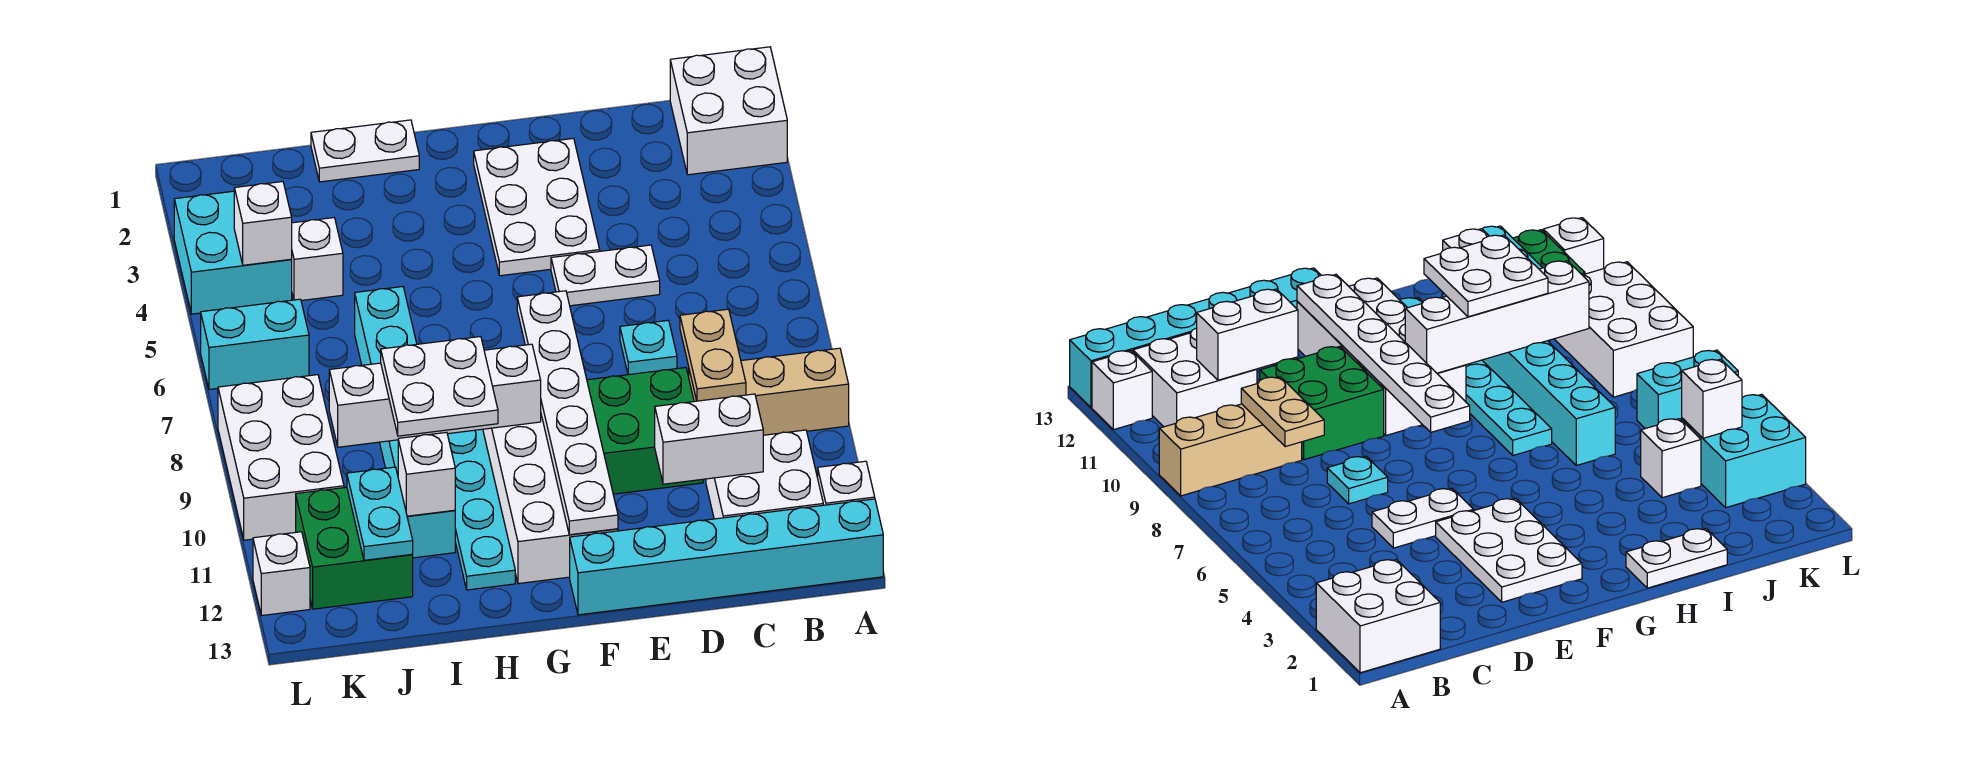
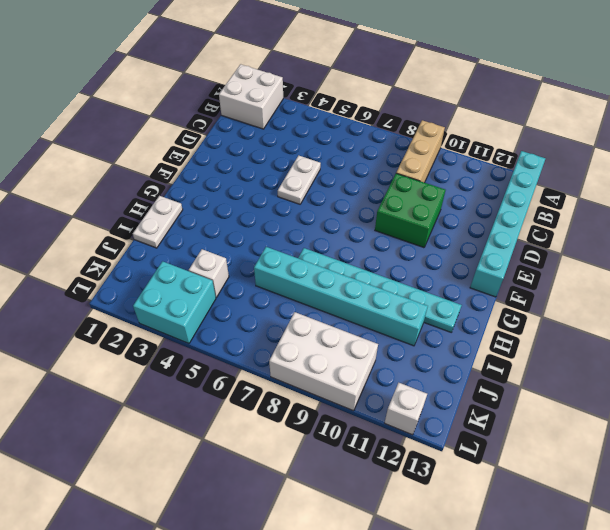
none -> white 1x1 brick [818,461,875,505]
none -> white 2x2 brick [706,430,823,519]
none -> cyan 1x1 plate [620,320,677,375]

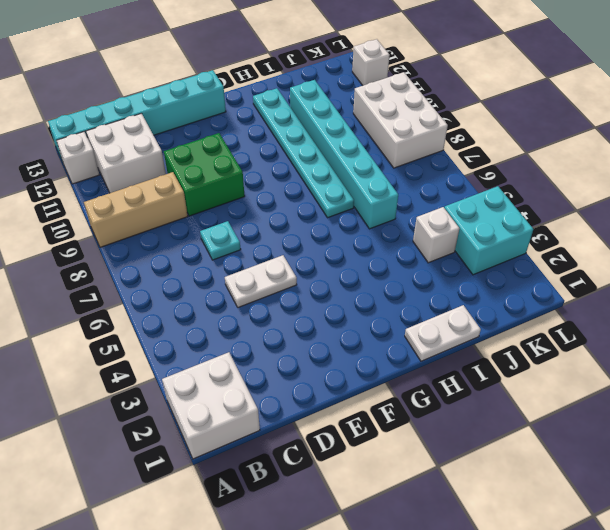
none -> white 2x3 plate [474,138,600,276]
none -> white 2x4 brick [483,415,618,584]
none -> green 2x2 brick [296,487,413,609]

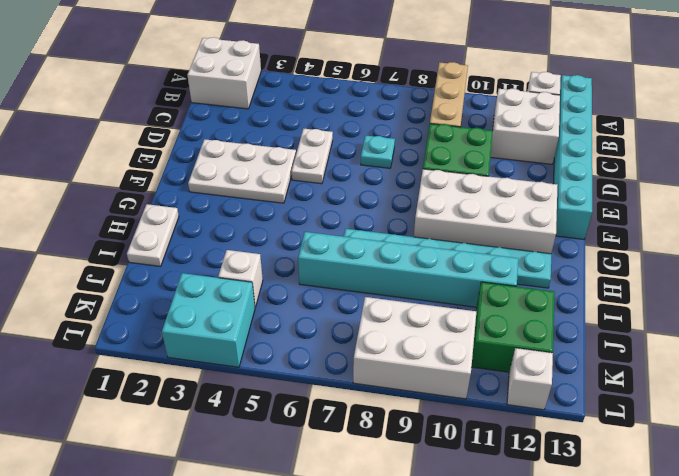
none -> cyan 1x2 brick [201,299,309,390]
none -> tan 1x2 plate [680,309,746,401]
none -> white 1x2 brick [655,394,763,484]

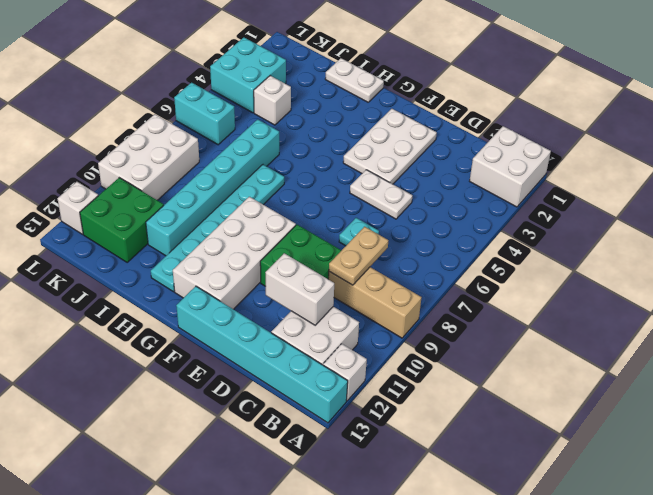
none -> white 1x6 plate [517,291,618,535]
none -> white 1x4 brick [329,344,541,447]
none -> white 1x1 brick [398,432,455,516]

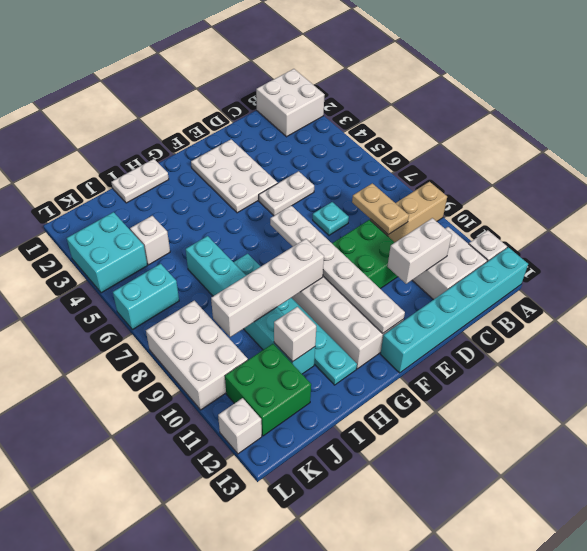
none -> cyan 1x2 plate [347,467,413,560]
none -> white 1x1 brick [234,182,292,265]
none -> white 2x2 plate [381,337,498,436]

